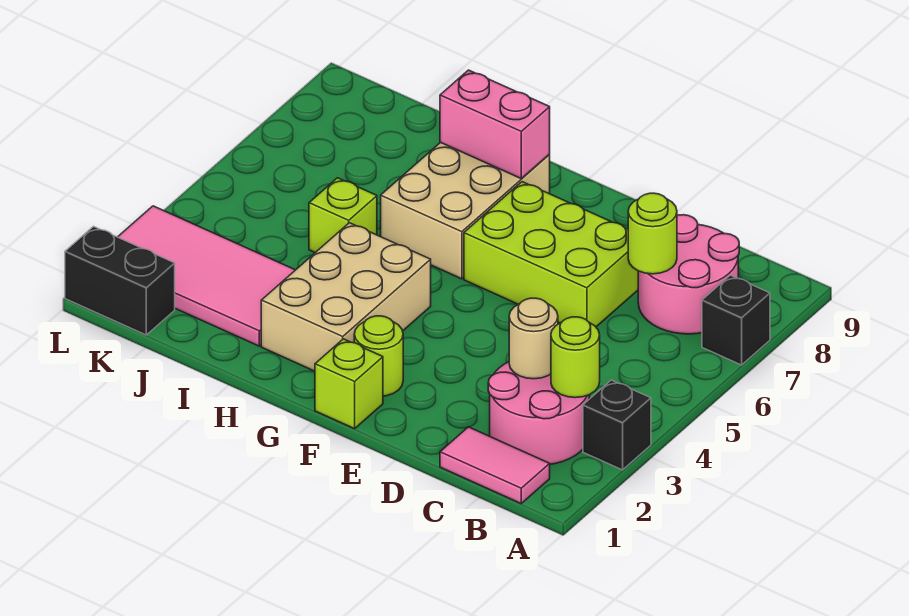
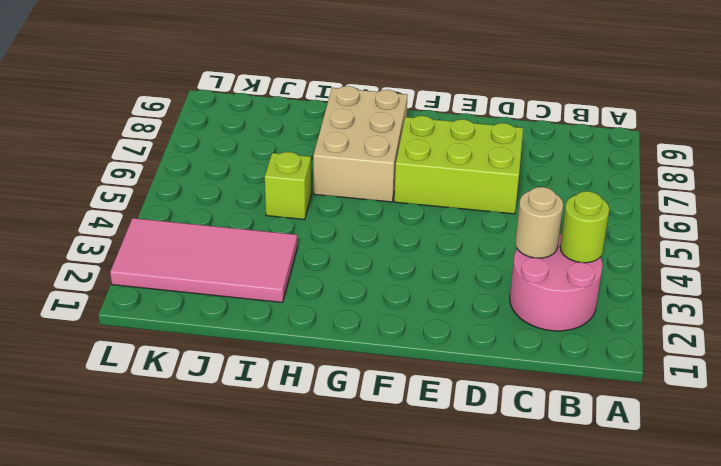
none -> black 1x1 brick [583,380,651,470]
none -> black 1x1 brick [702,275,770,365]
none -> pink 1x2 tile [440,427,550,503]

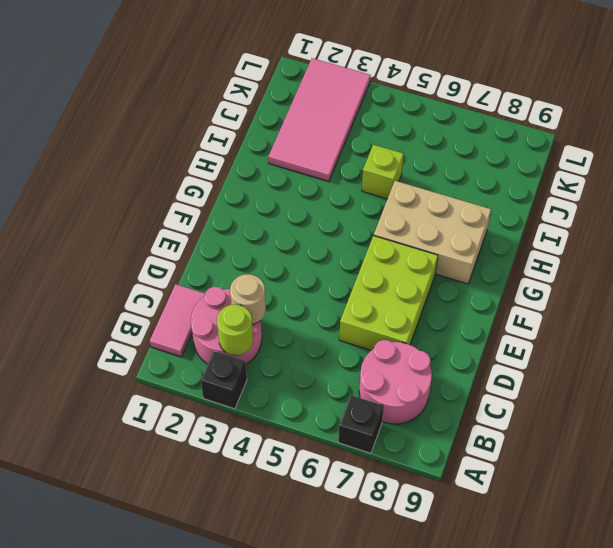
none -> lime 1x1 brick [315,339,383,429]
none -> lime 1x1 round brick [354,316,403,396]
none -> tan 2x3 brick [261,223,431,371]

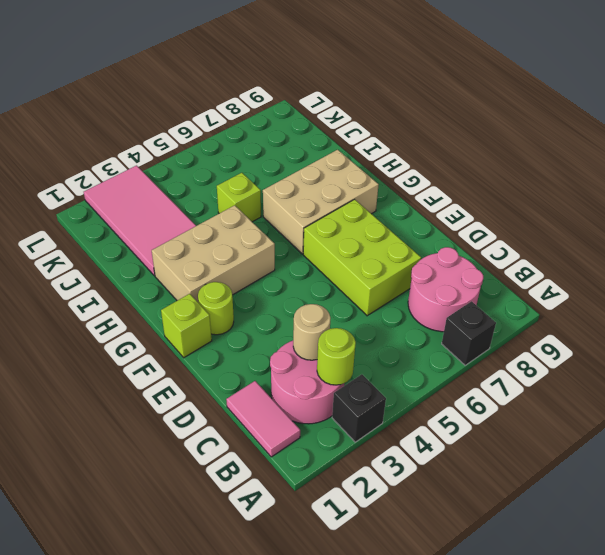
none -> black 1x2 brick [65,227,175,335]
none -> lime 1x1 round brick [628,193,677,274]
none -> pink 1x2 brick [440,70,550,178]

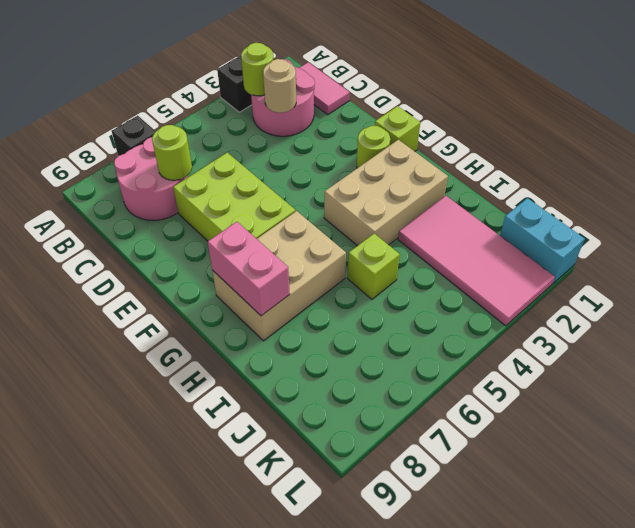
cyan 1x2 brick [500,198,585,284] -> black 1x2 brick [65,227,175,335]

